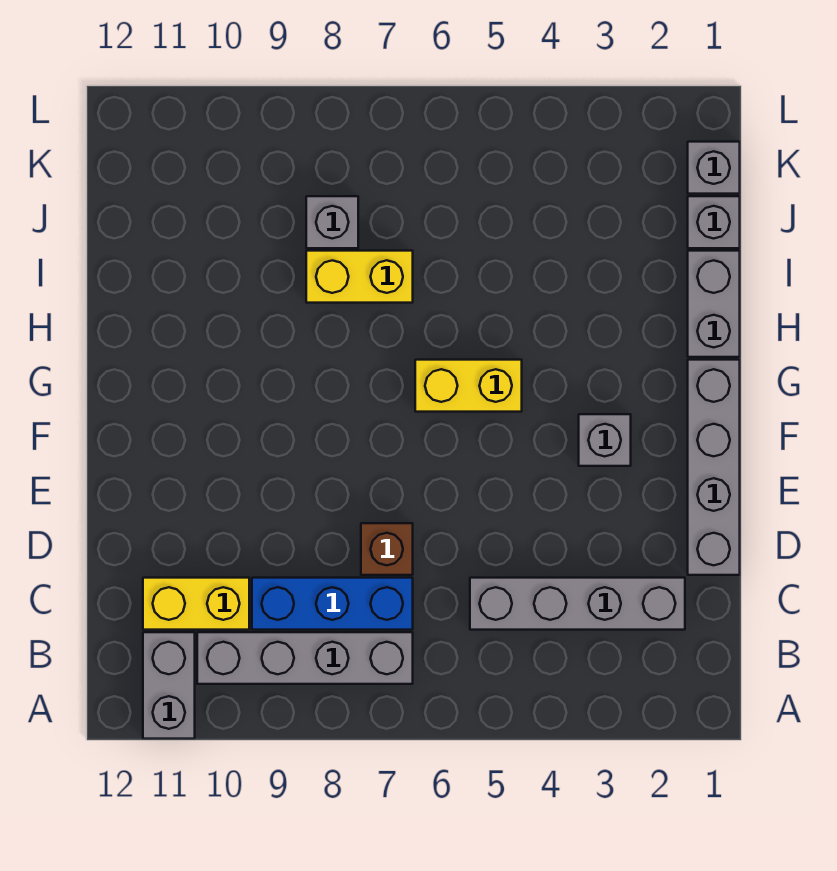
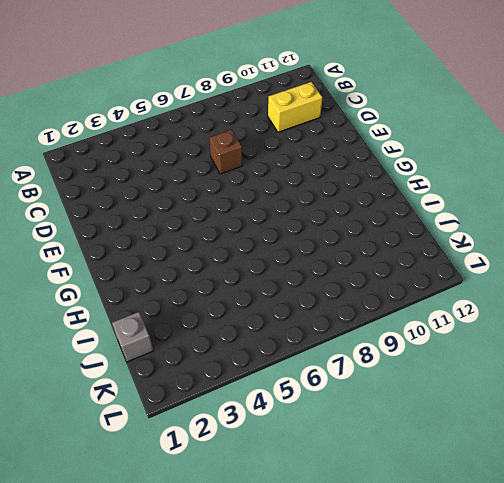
none -> grey 1x2 brick [143,632,195,739]
none -> grey 1x4 brick [197,632,413,684]
none -> grey 1x4 brick [470,578,685,630]

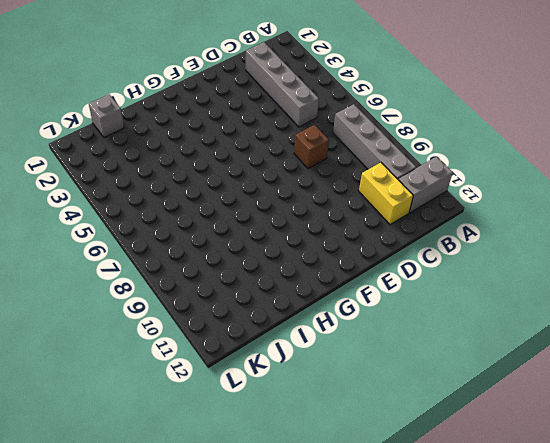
none -> blue 1x3 brick [252,578,413,630]
none -> grey 1x4 brick [688,360,740,575]
none -> grey 1x1 brick [579,414,631,466]

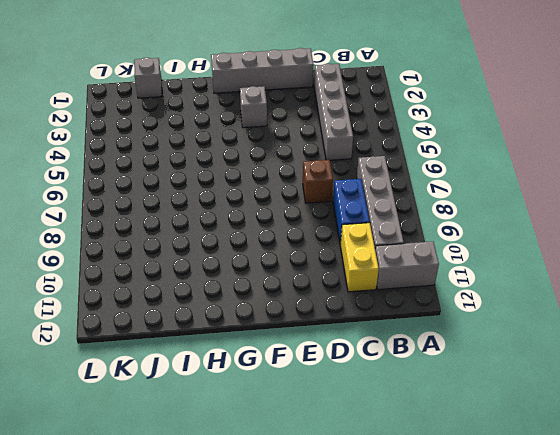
blue 1x2 brick [333,179,370,244] -> blue 1x3 brick [252,578,413,630]
none -> yellow 1x2 brick [415,360,522,412]
none -> grey 1x2 brick [688,251,740,357]
none -> yellow 1x2 brick [306,251,413,303]

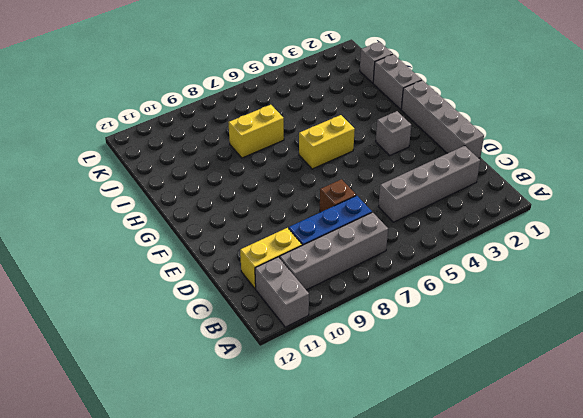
none -> grey 1x1 brick [306,196,358,248]
none -> grey 1x1 brick [688,142,740,194]

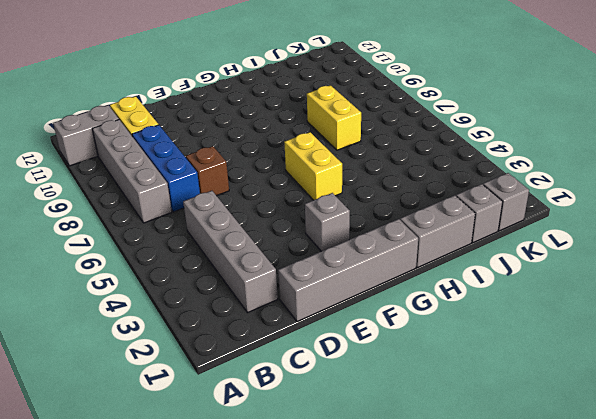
none -> grey 1x1 brick [306,196,358,248]

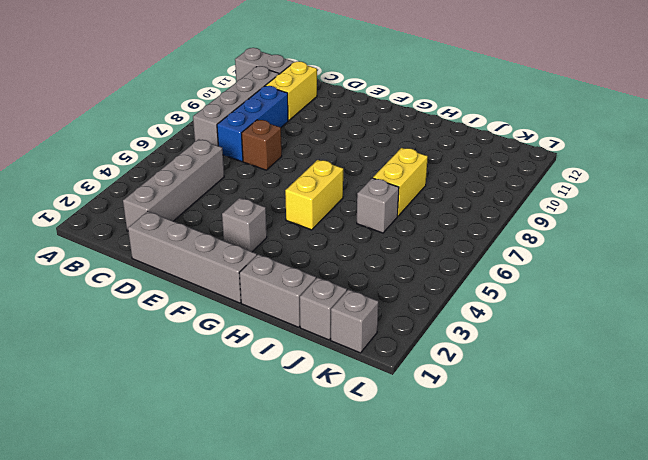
grey 1x1 brick [357,178,399,233] -> grey 1x1 brick moved to [306,196,358,248]

